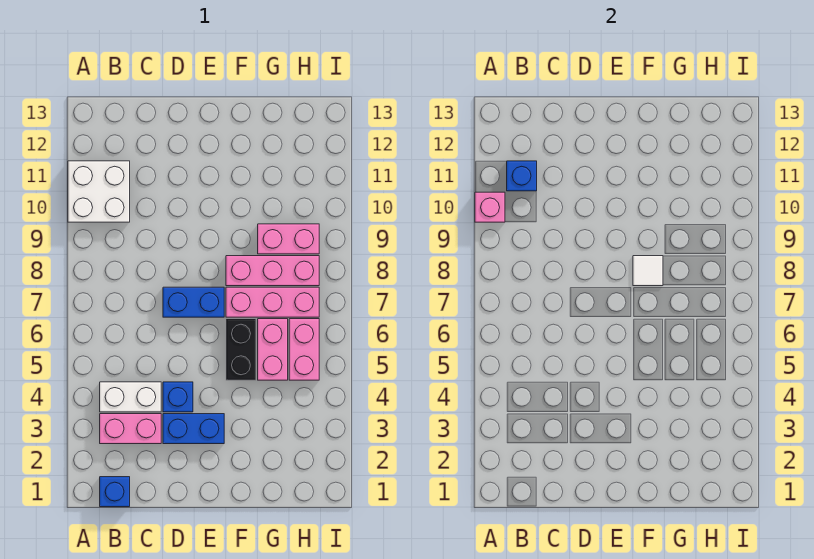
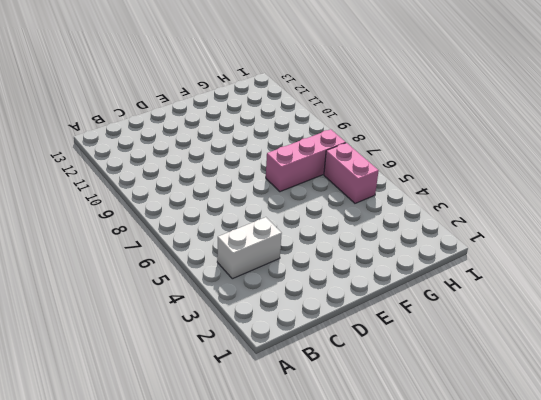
none -> white 2x2 brick [68,161,130,222]
none -> blue 1x1 brick [100,477,130,507]
none -> pink 1x2 brick [100,414,161,444]

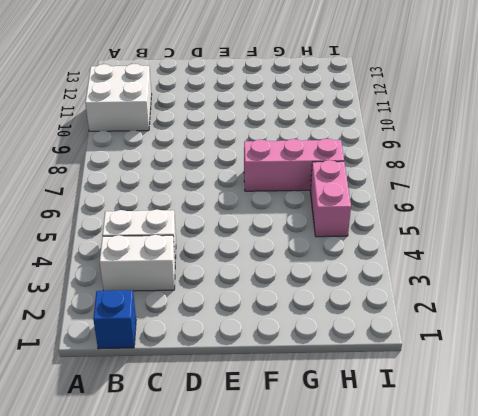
white 1x2 brick [100,235,175,291] -> pink 1x2 brick [100,414,161,444]
none -> blue 1x2 brick [163,414,224,444]
none -> blue 1x1 brick [163,382,193,412]
none -> blue 1x2 brick [163,287,224,317]

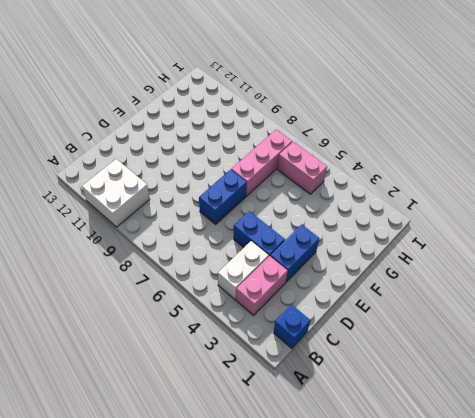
blue 1x2 brick [233,211,285,256] -> blue 1x1 brick [163,382,193,412]
none -> black 1x2 brick [226,319,256,380]
none -> pink 1x3 brick [226,256,319,286]
none -> pink 1x2 brick [258,319,288,380]

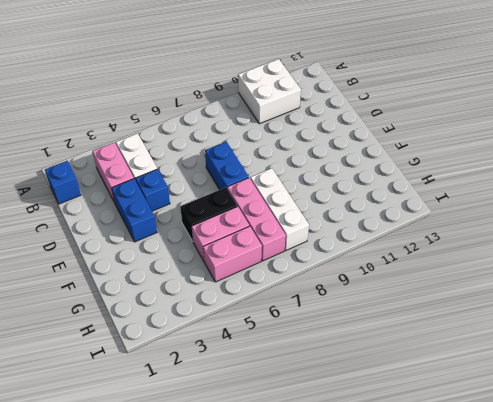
white 1x3 brick [250,168,309,250] -> pink 1x3 brick [226,256,319,286]
none -> pink 1x2 brick [258,224,319,254]
none -> pink 1x1 brick [475,192,505,222]
none -> blue 1x1 brick [507,161,537,191]

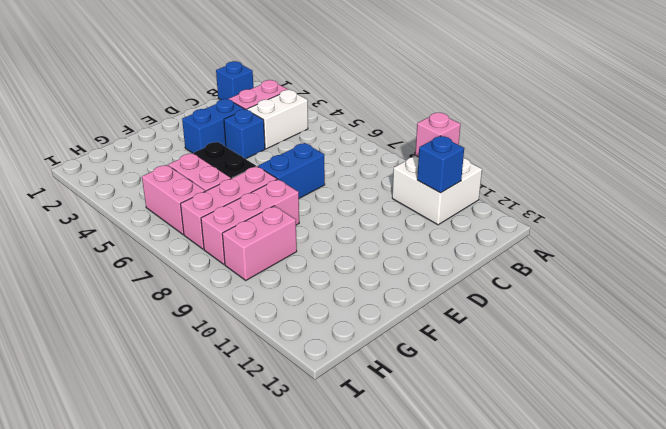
none -> white 1x1 tile [633,256,663,286]

